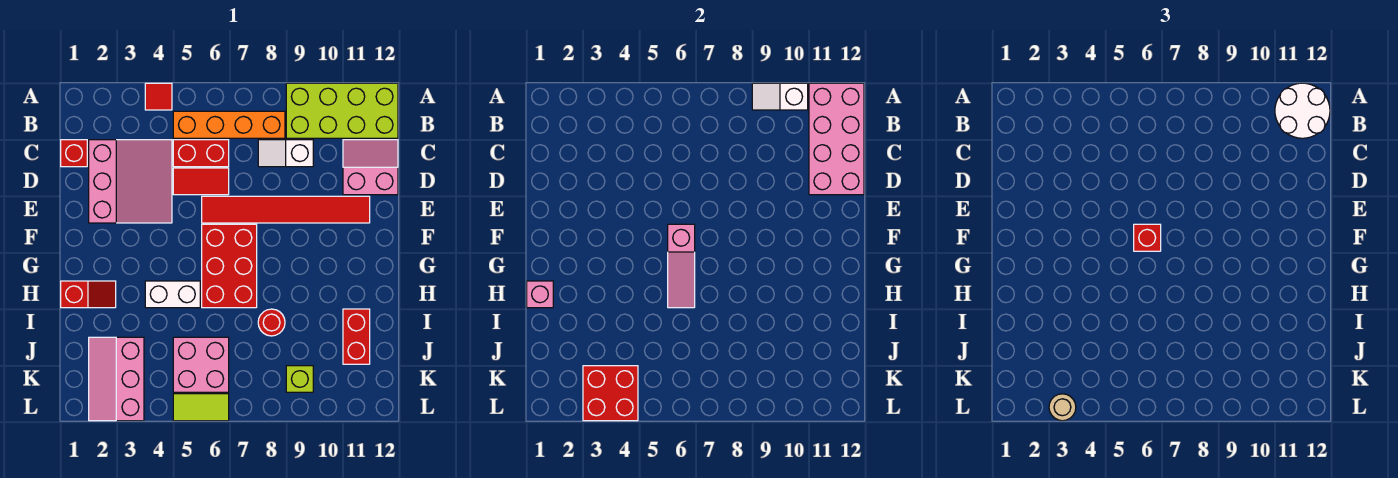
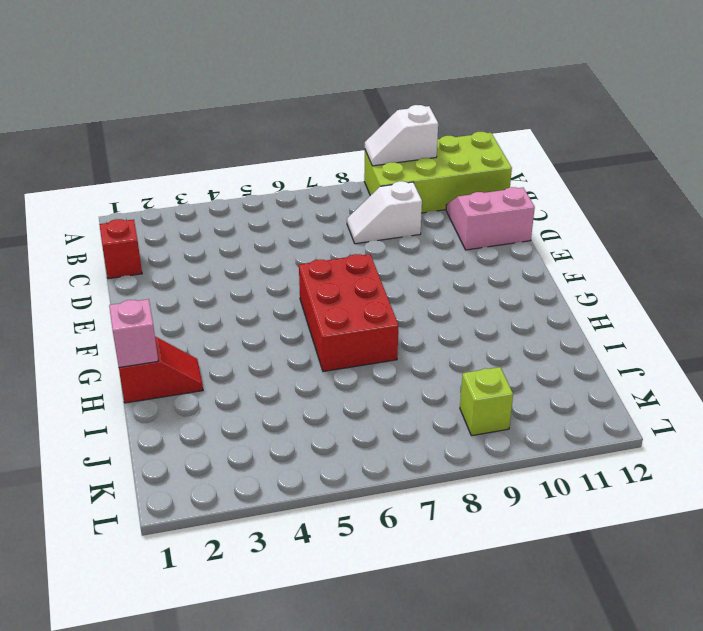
none -> red 1x1 tile [145,83,172,110]
none -> orange 1x4 brick [173,111,285,138]
none -> pink 3x3 slope [89,140,172,223]

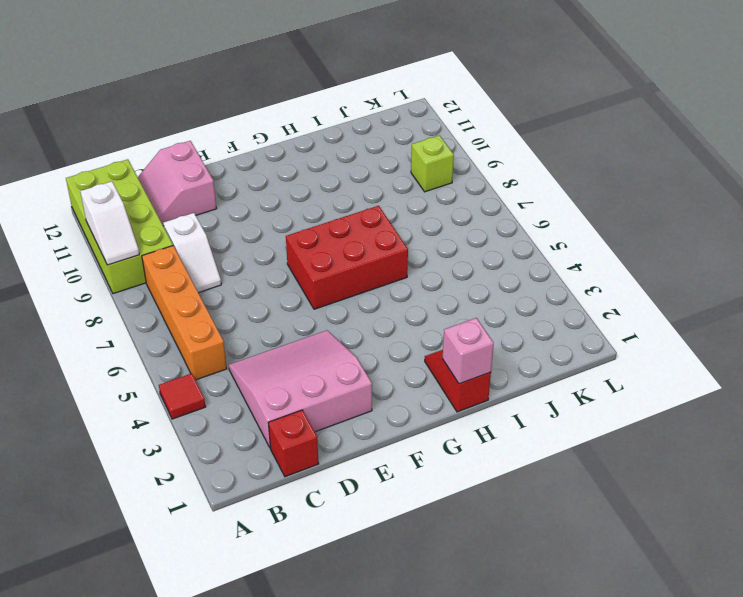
none -> red 1x2 brick [173,140,229,167]
none -> red 1x2 tile [173,168,229,195]
none -> red 1x6 tile [202,196,370,223]

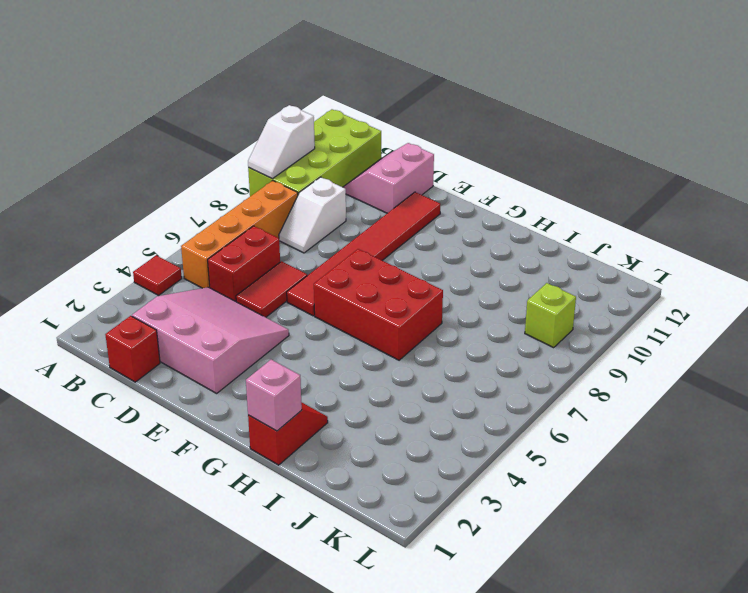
none -> white 1x2 brick [145,281,200,308]
none -> red 1x1 round brick [258,309,285,336]
none -> red 1x2 brick [343,309,370,364]

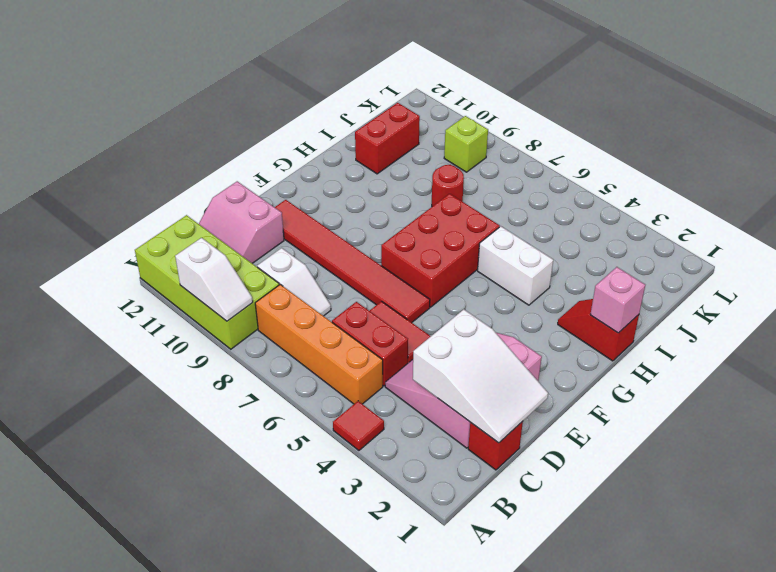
white 2x3 slope [413,309,548,443] -> none
none -> pink 2x3 slope [89,337,144,421]
none -> pink 2x2 brick [173,337,229,392]
none -> lime 1x2 tile [173,394,229,421]

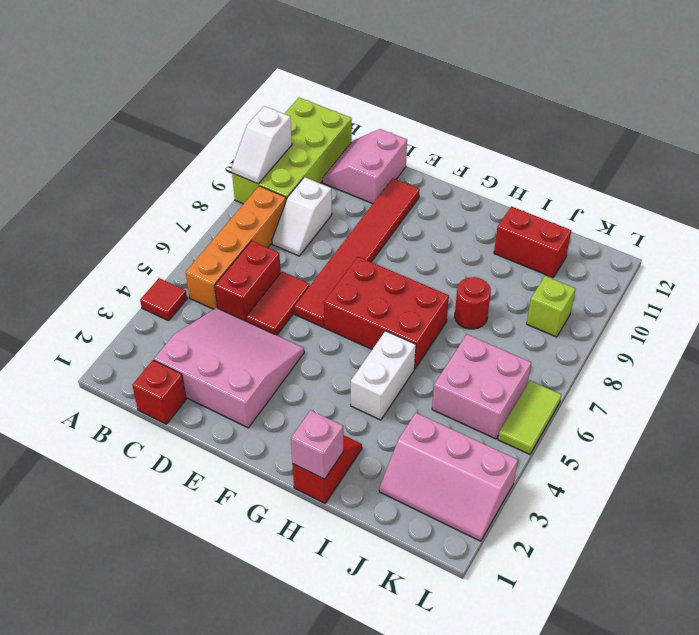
none -> pink 2x4 brick [809,83,864,195]
none -> pink 1x3 slope [668,224,695,308]
none -> red 2x2 brick [583,366,638,421]

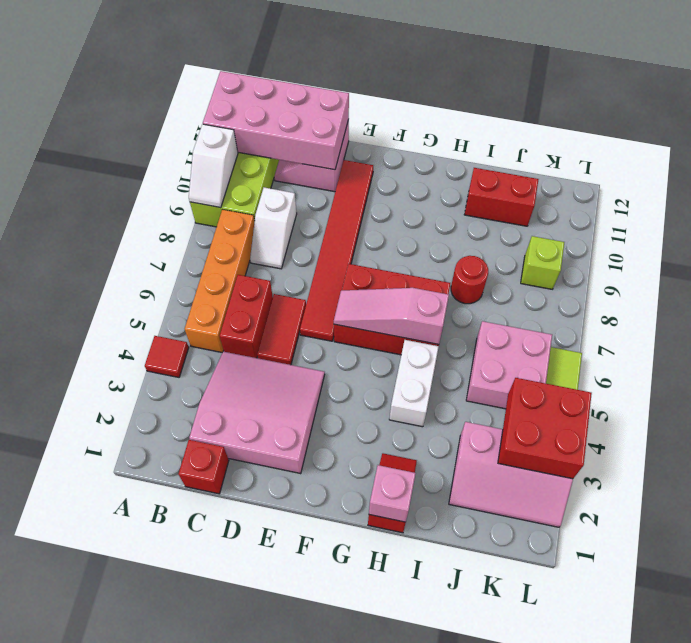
pink 1x3 slope [334,288,449,344] -> pink 1x3 slope turned to [668,224,695,308]
none -> white 2x2 round brick [1275,83,1330,138]
none -> red 1x1 brick [1134,224,1161,251]
none -> tan 1x1 round brick [1049,394,1076,421]

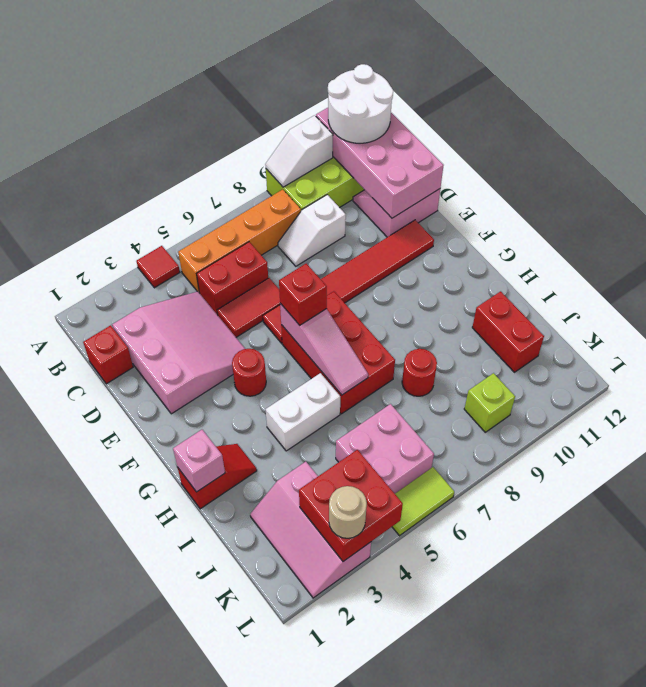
red 1x1 round brick [232,349,266,396] -> none

